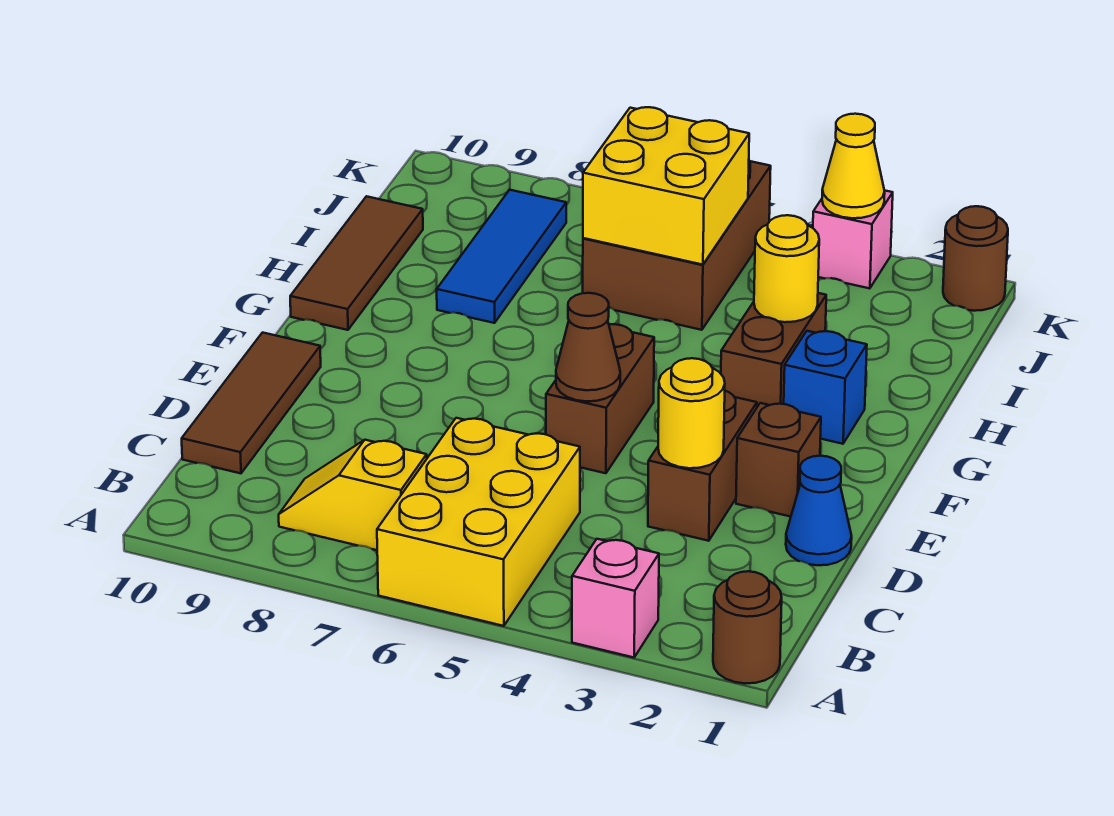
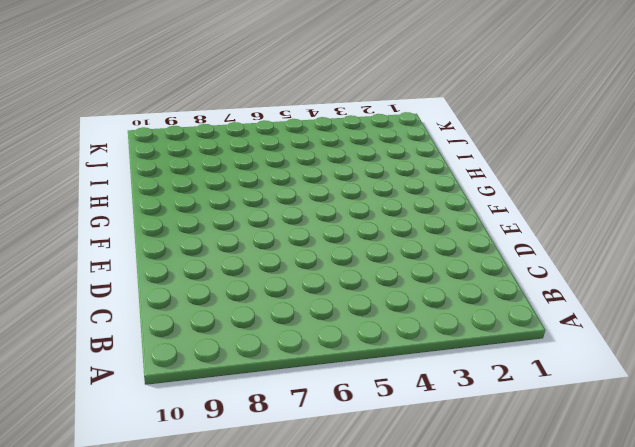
none -> brown 1x1 round brick [713,571,782,684]
none -> pink 1x1 brick [572,539,659,658]
none -> yellow 2x3 brick [377,418,580,626]

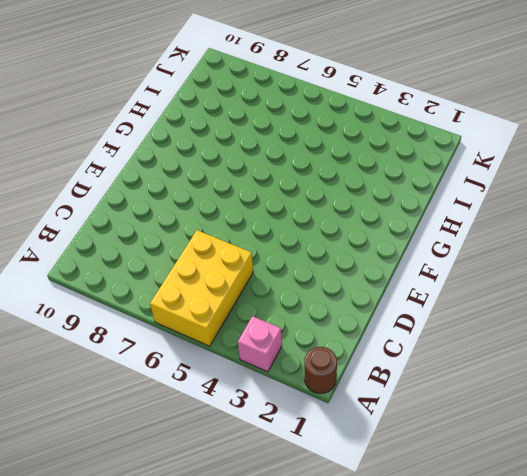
none -> yellow 1x2 slope [279,440,427,550]
none -> brown 1x3 tile [182,333,321,473]
none -> blue 1x1 cone [786,456,852,565]

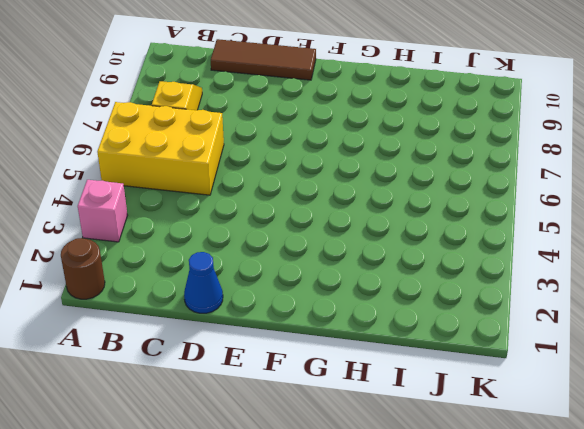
none -> brown 1x2 brick [648,391,757,541]
none -> brown 1x1 brick [736,403,821,517]
none -> brown 1x2 brick [546,324,654,473]

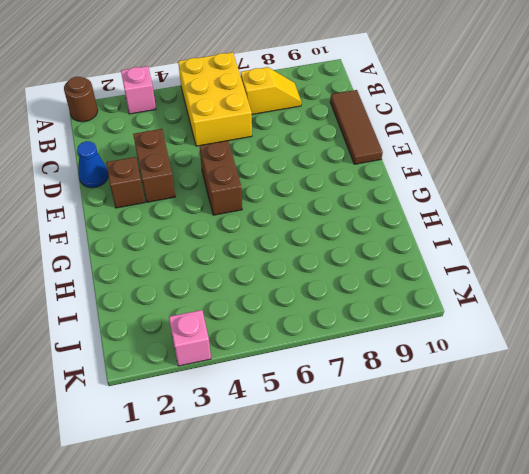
none -> blue 1x1 brick [784,331,867,444]
none -> brown 1x2 brick [721,293,826,407]
none -> brown 1x3 tile [290,196,423,330]

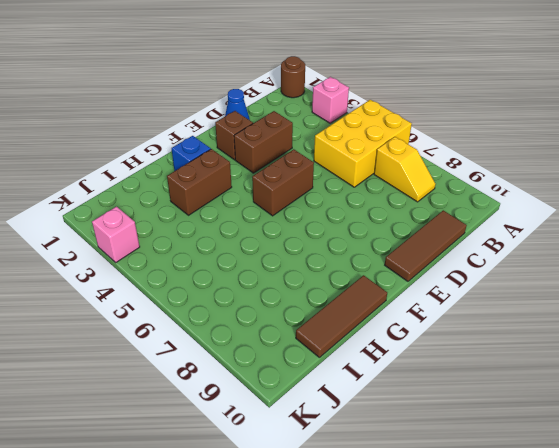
none -> blue 1x3 tile [437,190,566,323]
none -> brown 2x3 brick [583,161,771,330]
none -> brown 1x1 round brick [943,206,1008,311]

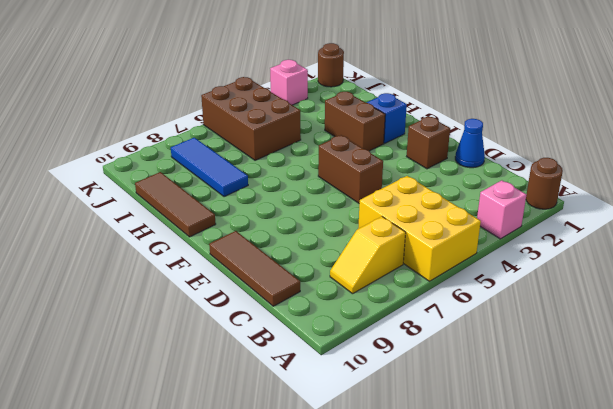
none -> brown 1x2 brick [648,391,757,541]
none -> yellow 1x1 round brick [658,358,725,468]
none -> brown 1x1 cone [556,293,620,401]

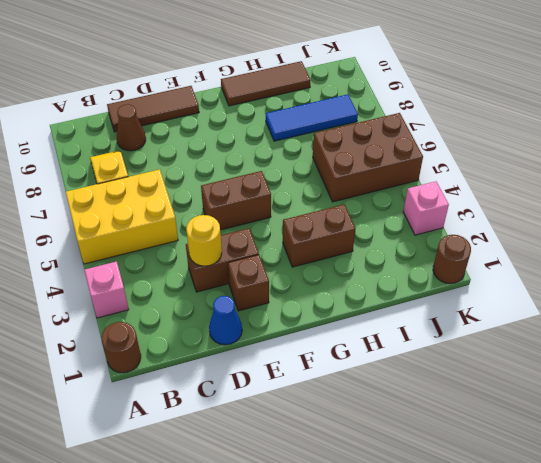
brown 1x1 cone [117,104,146,151] -> brown 1x1 cone moved to [556,293,620,401]
none -> blue 1x1 brick [784,331,867,444]
none -> yellow 1x1 round brick [754,215,819,322]
none -> yellow 2x2 brick [583,107,749,265]

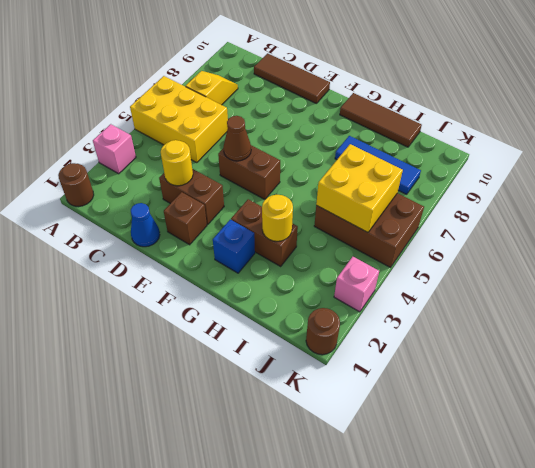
none -> yellow 1x1 cone [822,114,885,218]

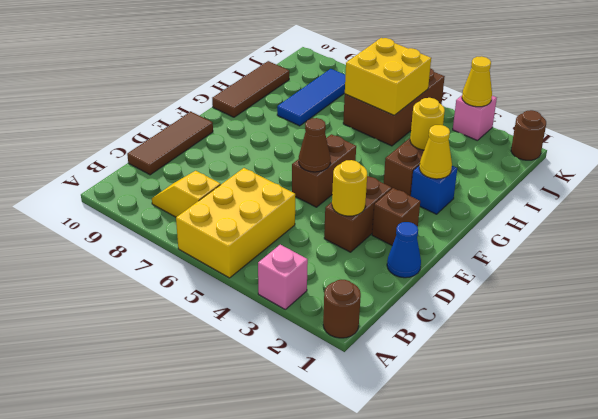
yellow 1x1 cone [419,125,452,179] -> none

